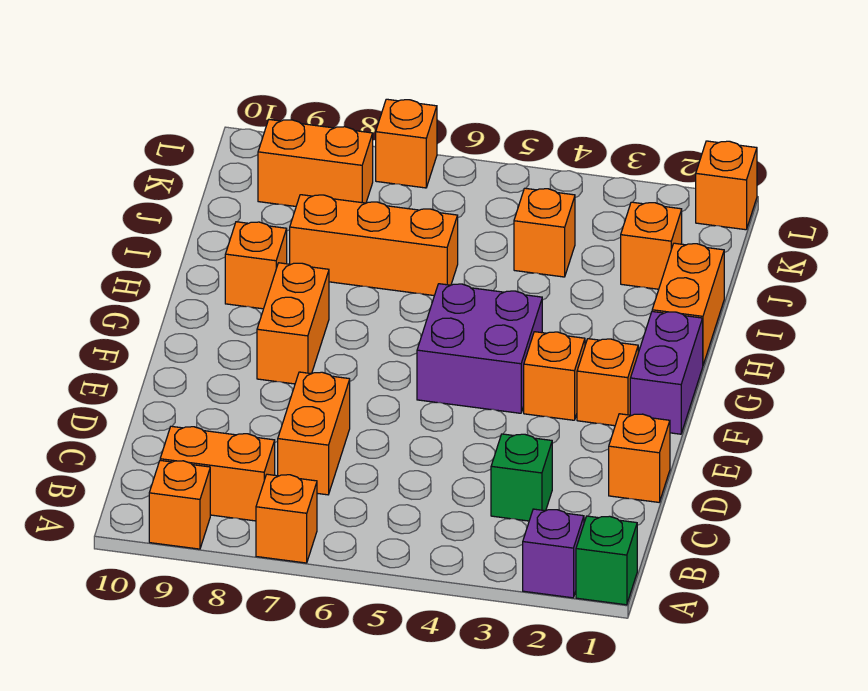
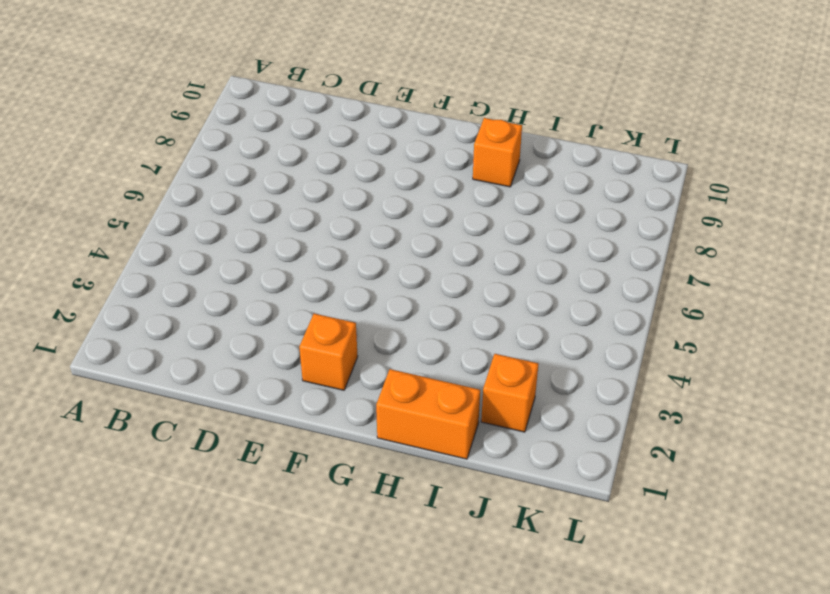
none -> green 1x1 brick [576,516,637,605]
none -> purple 1x1 brick [523,509,584,598]
none -> orange 1x1 brick [256,474,317,563]

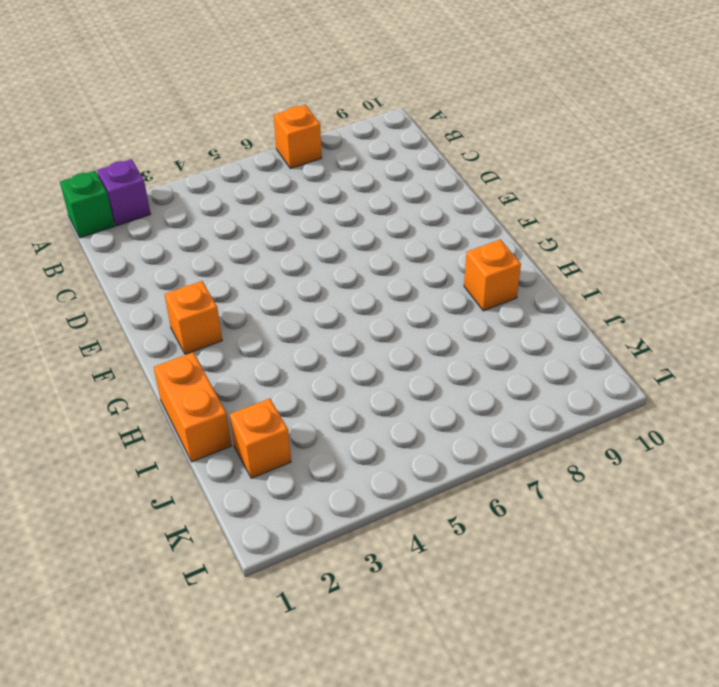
none -> orange 1x1 brick [149,460,210,549]
none -> orange 1x2 brick [160,426,275,521]
none -> green 1x1 brick [491,434,552,521]

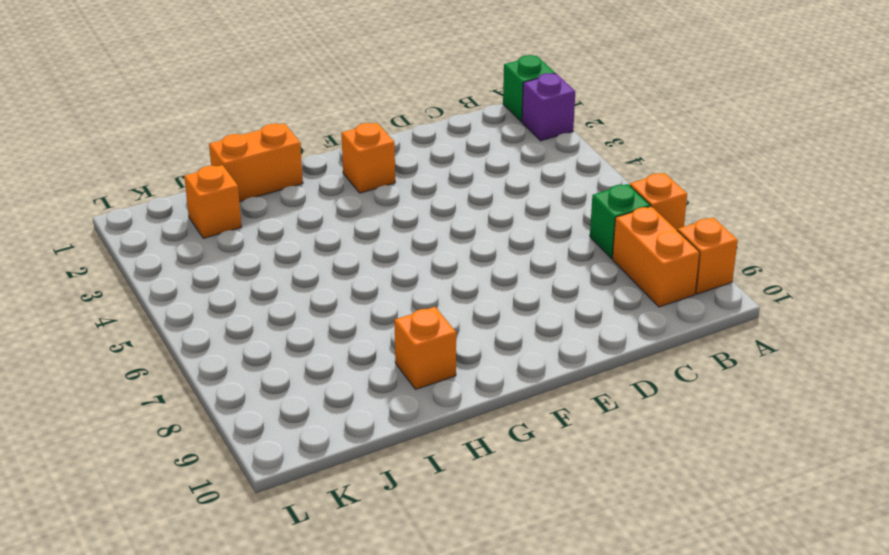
green 1x1 brick [590,184,650,258] -> green 1x1 brick moved to [491,434,552,521]
none -> orange 1x2 brick [278,372,350,495]
none -> orange 1x1 brick [609,414,670,502]
none -> purple 1x2 brick [630,312,703,434]

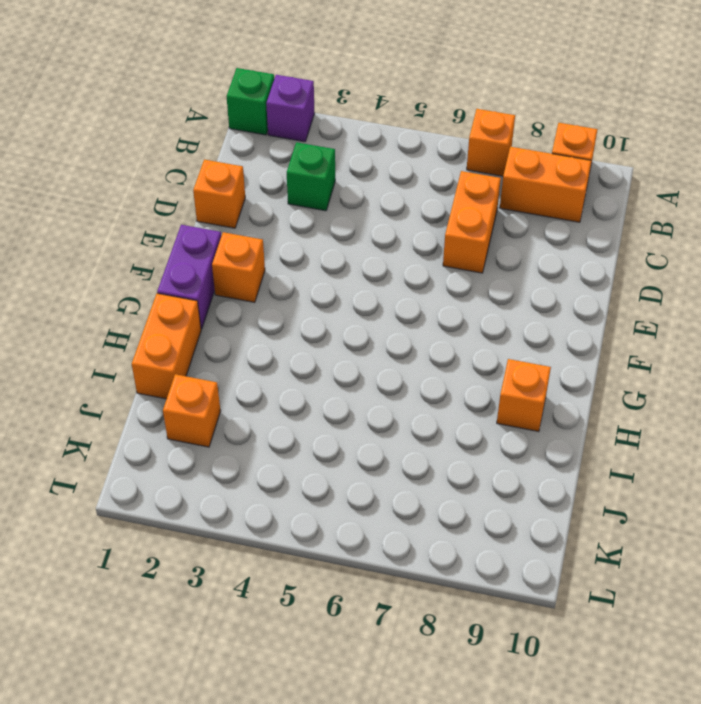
none -> orange 1x1 brick [524,332,585,420]
none -> purple 2x2 brick [417,284,542,413]
none -> orange 1x2 brick [257,263,329,384]

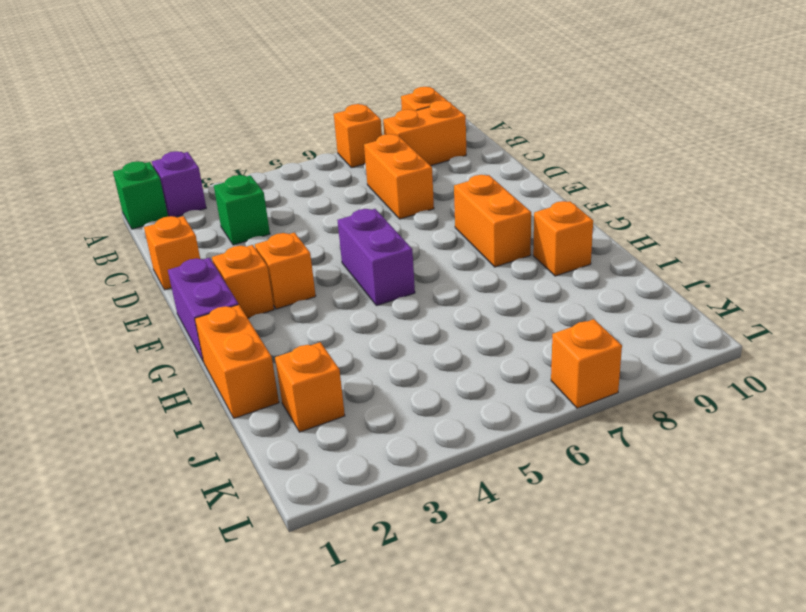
purple 1x2 brick [337,209,415,306] -> purple 2x2 brick [417,284,542,413]
none -> orange 1x3 brick [290,195,458,296]
none -> orange 1x1 brick [514,188,575,277]
none -> orange 1x2 brick [258,120,373,206]

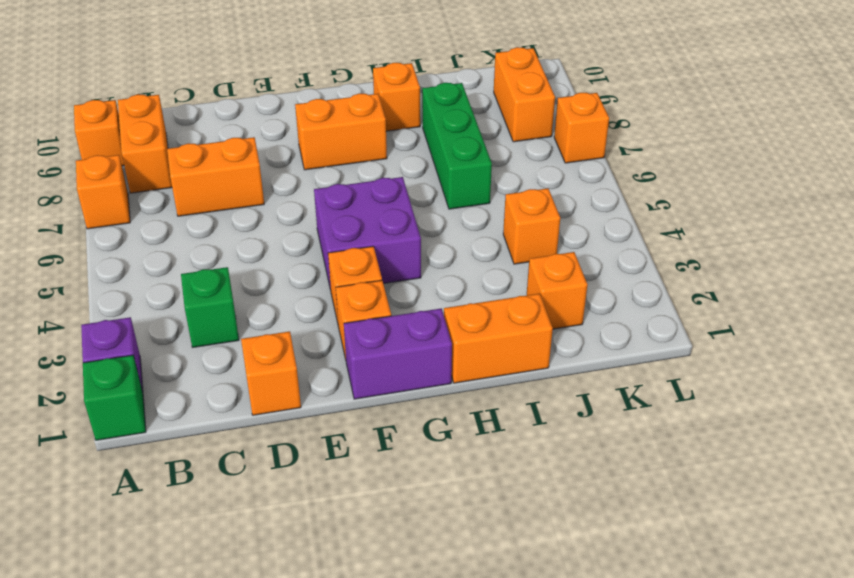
green 1x3 brick [422,83,492,209] -> orange 1x3 brick [290,195,458,296]
none -> orange 1x1 brick [696,141,757,230]

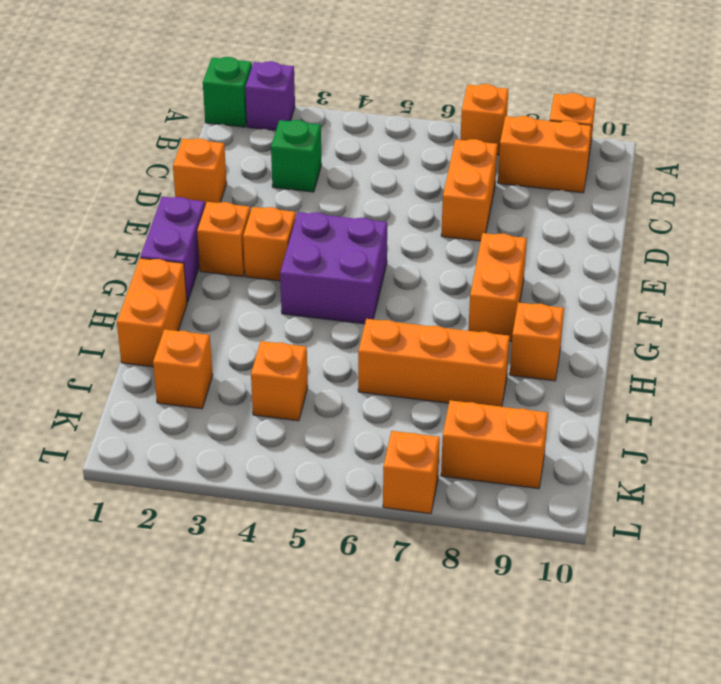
none -> orange 1x1 brick [696,141,757,230]

